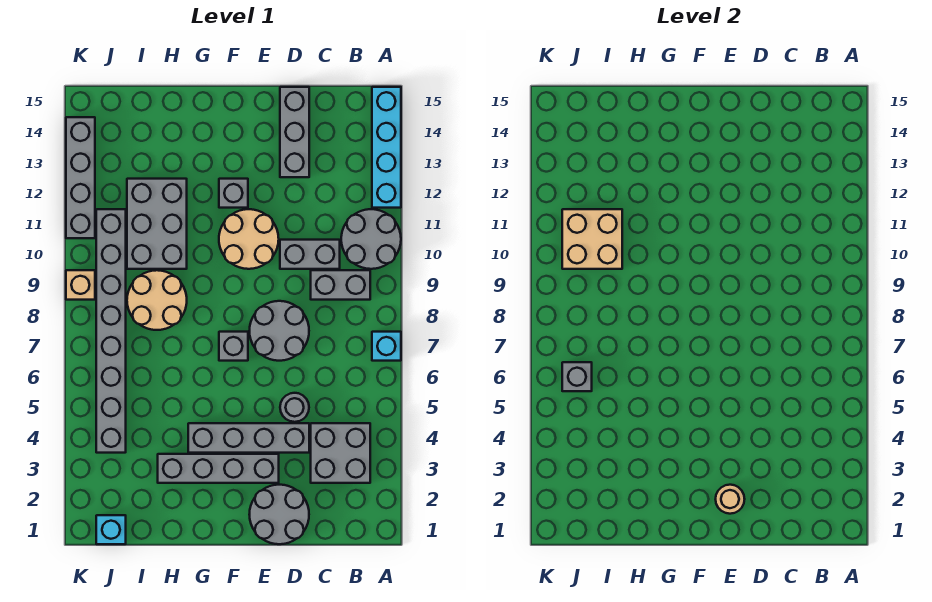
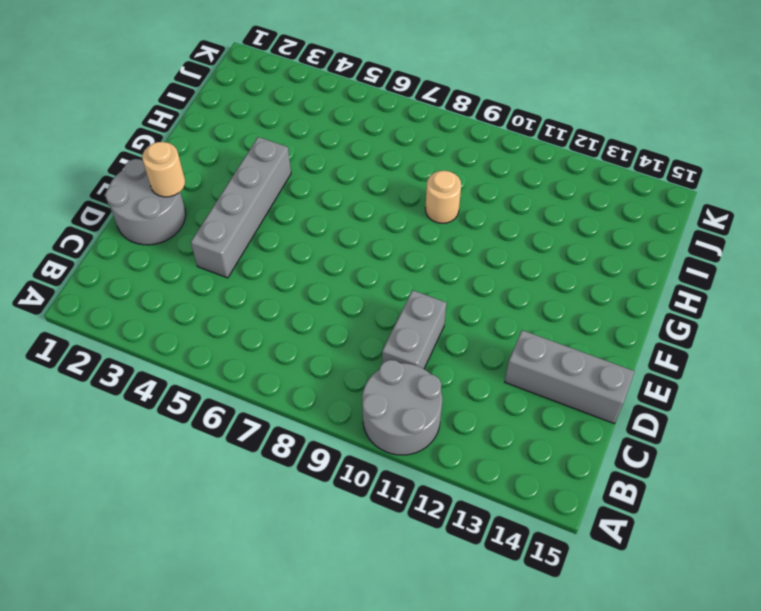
tan 1x1 round brick [425,171,461,223] -> tan 2x2 round brick [127,270,187,330]
none -> cyan 1x1 brick [372,332,401,361]
none -> cyan 1x4 brick [372,87,401,208]
none -> grey 2x2 brick [311,423,370,483]

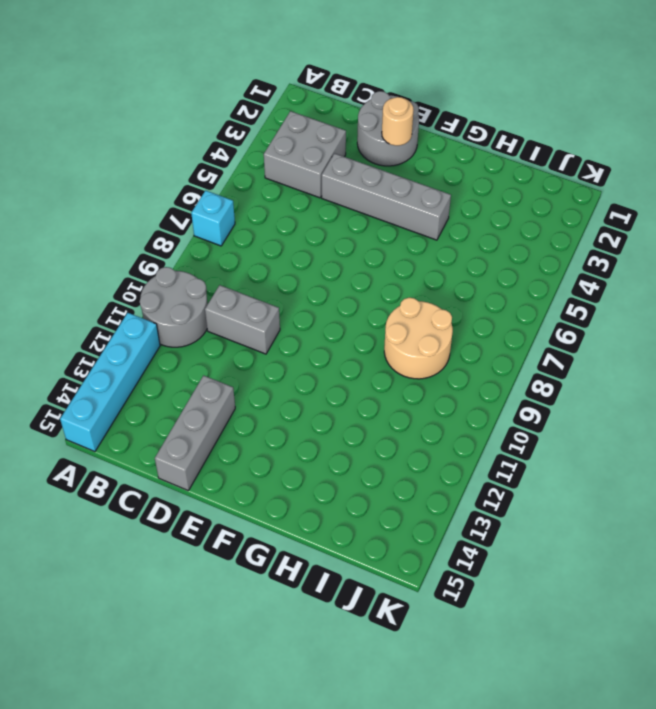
none -> grey 1x2 brick [311,270,370,300]
none -> grey 1x1 round brick [280,393,309,422]
none -> grey 2x2 round brick [249,301,309,361]

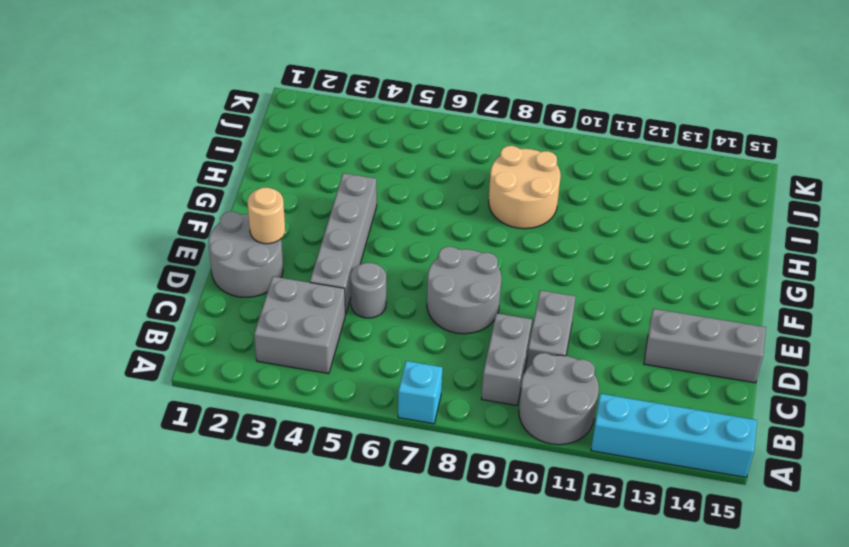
none -> grey 1x4 brick [158,454,279,483]
none -> tan 2x2 round brick [219,209,279,269]
none -> grey 1x1 brick [219,332,248,361]

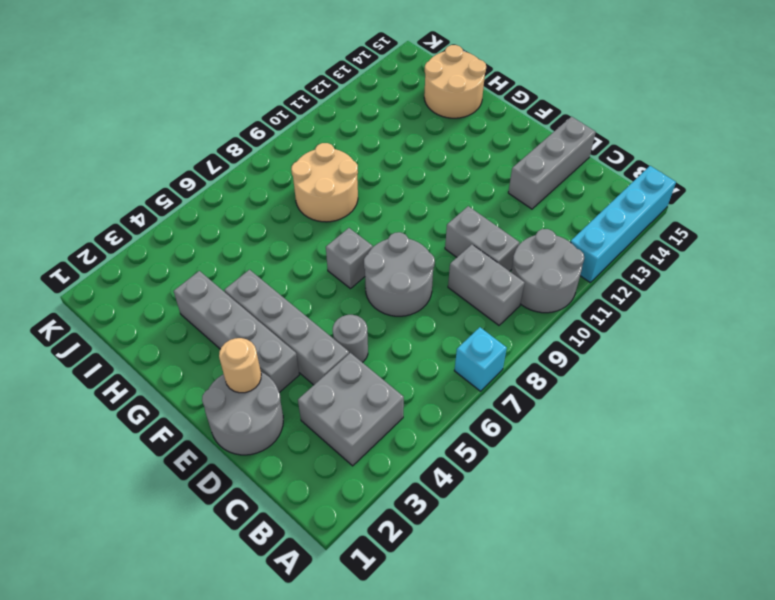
tan 2x2 round brick [424,45,486,118] -> tan 2x2 round brick moved to [219,209,279,269]
none -> grey 1x1 brick [219,179,248,208]
none -> grey 2x3 brick [127,179,187,269]
none -> cyan 1x1 brick [96,515,126,544]

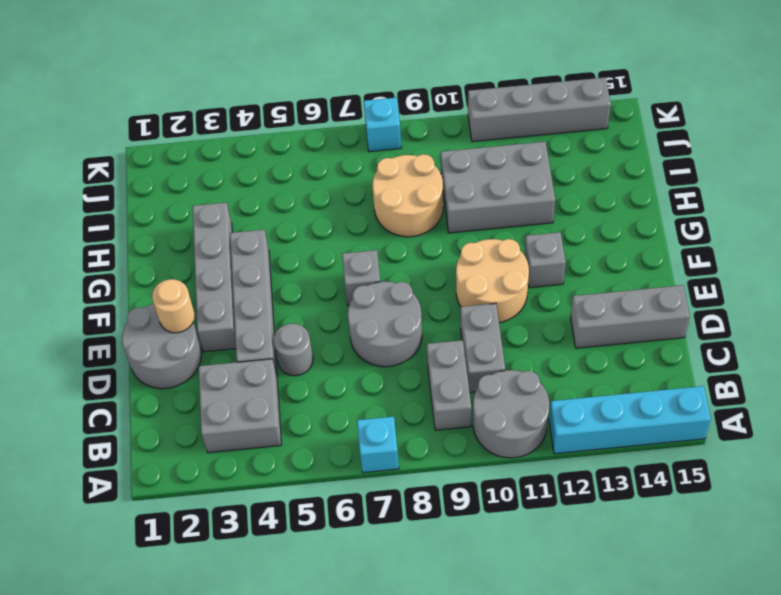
cyan 1x1 brick [364,98,401,152] -> cyan 1x1 brick moved to [96,515,126,544]
none -> grey 1x8 brick [96,209,126,453]
none -> tan 1x1 brick [66,270,95,300]
none -> tan 2x2 brick [562,209,622,269]

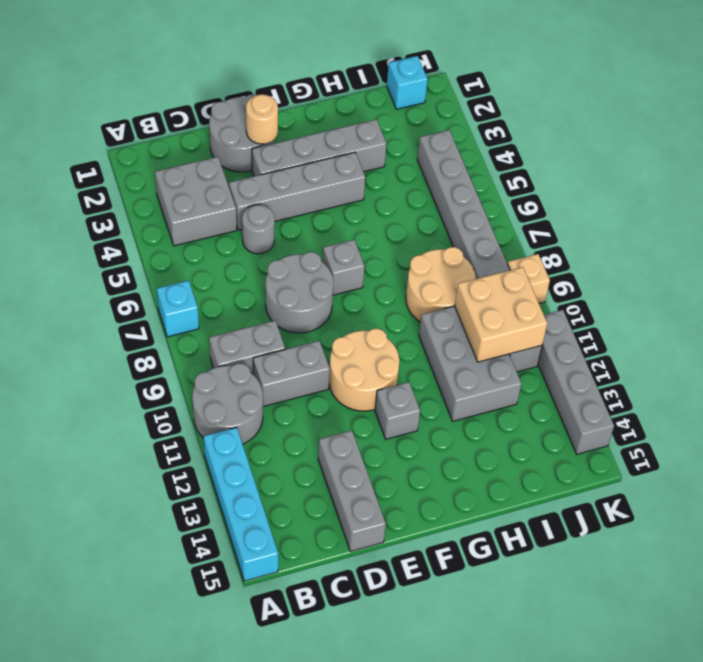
none -> grey 1x1 brick [562,362,592,391]

